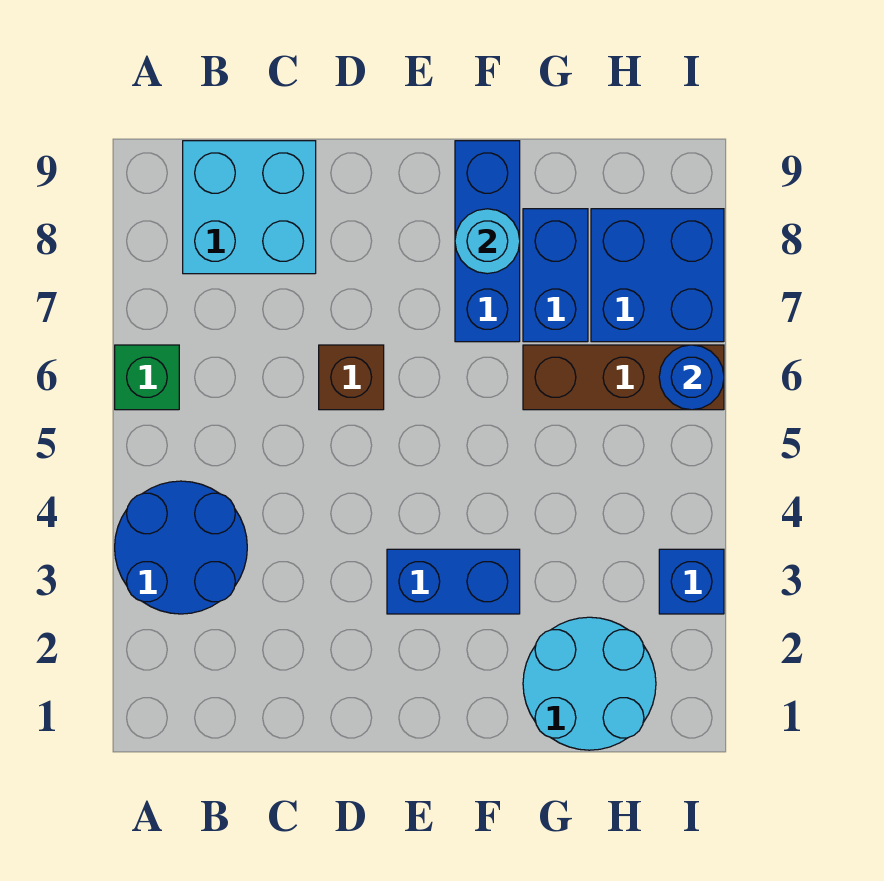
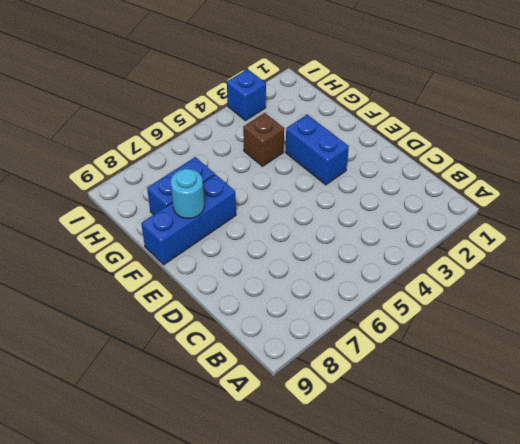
brown 1x1 brick [243,113,284,166] -> brown 1x1 brick moved to [319,345,384,410]
none -> blue 2x2 round brick [115,481,247,614]
none -> green 1x1 brick [115,345,179,410]
none -> cyan 2x2 brick [183,141,316,274]

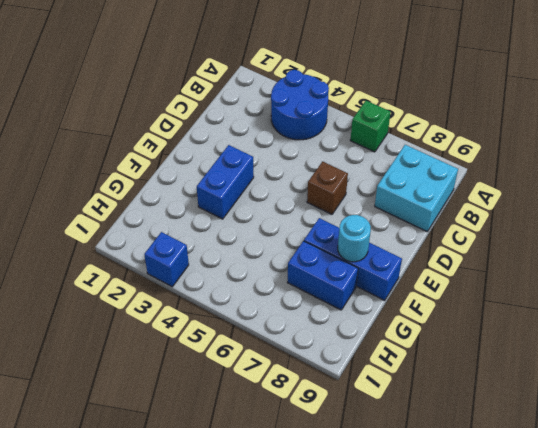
none -> cyan 2x2 round brick [523,617,656,750]
none -> brown 1x3 brick [523,345,724,410]
none -> blue 2x2 brick [591,209,724,342]

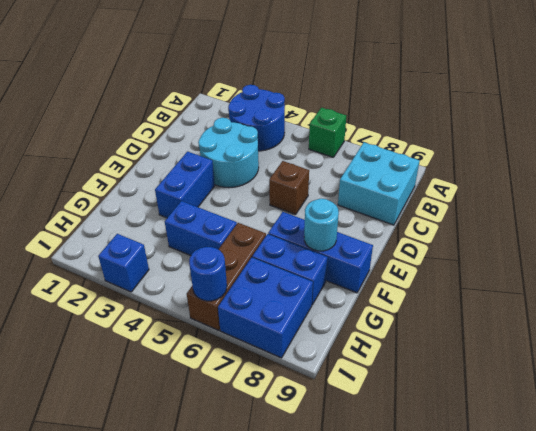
cyan 2x2 round brick [198,118,259,188] -> cyan 2x2 round brick moved to [523,617,656,750]
blue 1x2 brick [165,201,237,256] -> none

